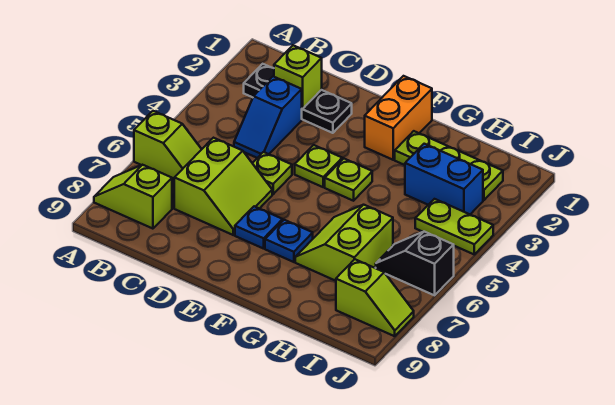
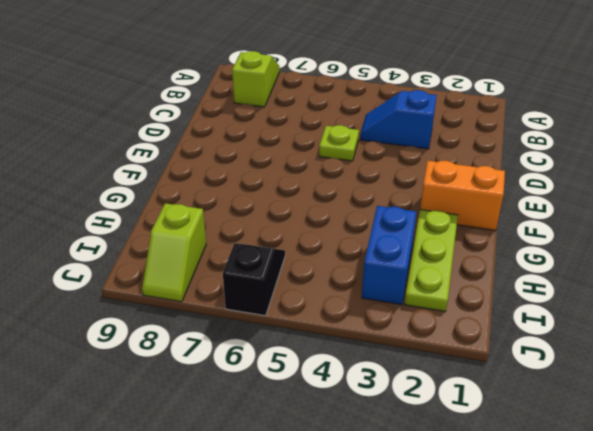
none -> lime 1x2 slope [134,111,202,179]
none -> black 1x3 plate [244,64,352,133]
none -> lime 2x2 slope [174,138,272,235]

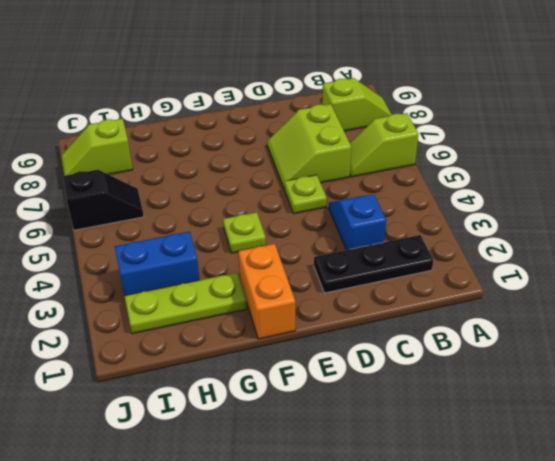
none -> lime 1x1 plate [295,145,342,187]
none -> blue 1x1 plate [235,206,283,249]
none -> blue 1x1 plate [265,220,313,262]

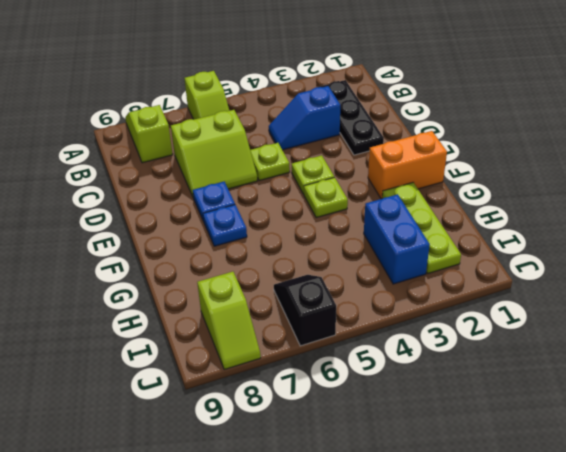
none -> lime 2x2 slope [295,205,393,281]
none -> lime 1x2 plate [415,199,493,254]
none -> lime 1x1 brick [274,45,322,109]

